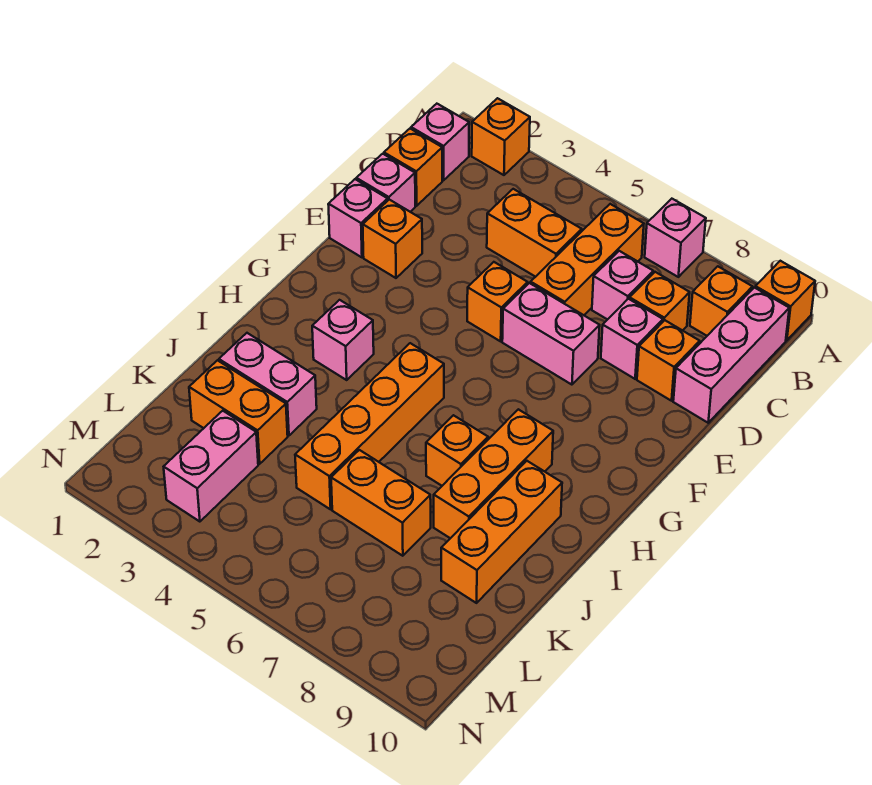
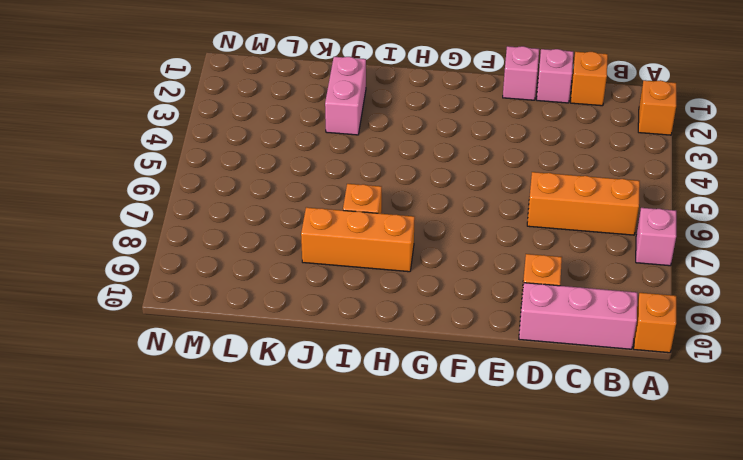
none -> pink 1x1 brick [411,104,469,181]
none -> orange 1x1 brick [690,266,752,336]
none -> orange 1x2 brick [487,189,582,277]

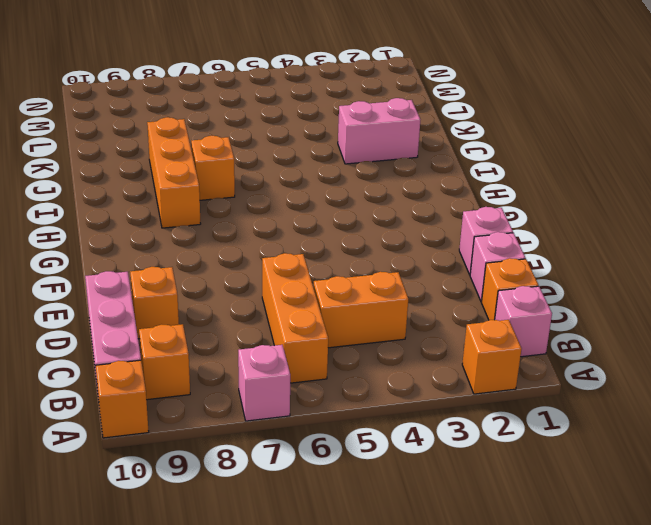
none -> pink 1x1 brick [592,251,653,320]
none -> orange 1x1 brick [630,272,690,331]
none -> pink 1x1 brick [601,299,663,379]

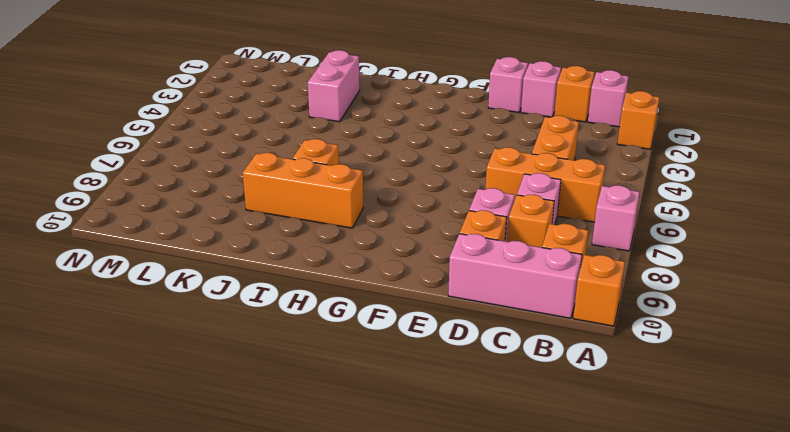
none -> orange 1x1 brick [363,200,422,278]
none -> orange 1x1 brick [467,262,528,341]
none -> pink 1x2 brick [502,283,600,385]

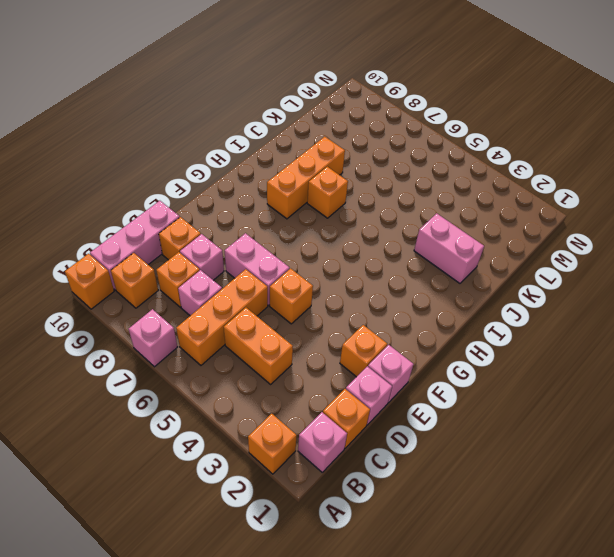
none -> pink 1x1 brick [312,300,374,380]
none -> orange 1x4 brick [295,343,444,509]
none -> orange 1x3 brick [441,461,562,603]

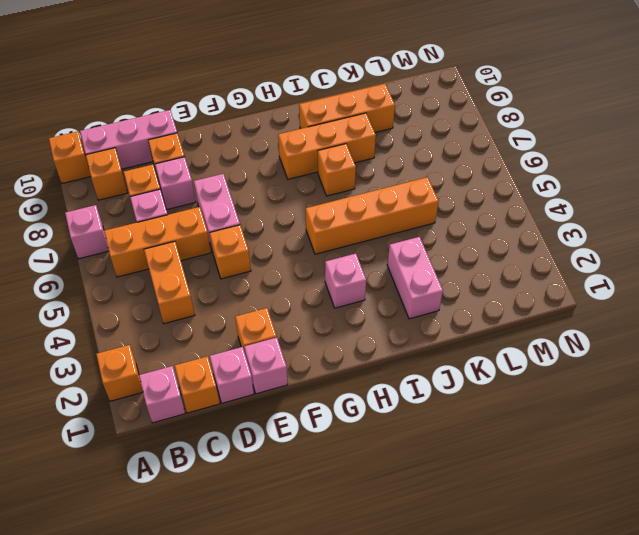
none -> orange 1x2 brick [189,360,288,464]
none -> orange 1x2 brick [331,450,431,556]
none -> pink 1x2 brick [164,411,258,522]

